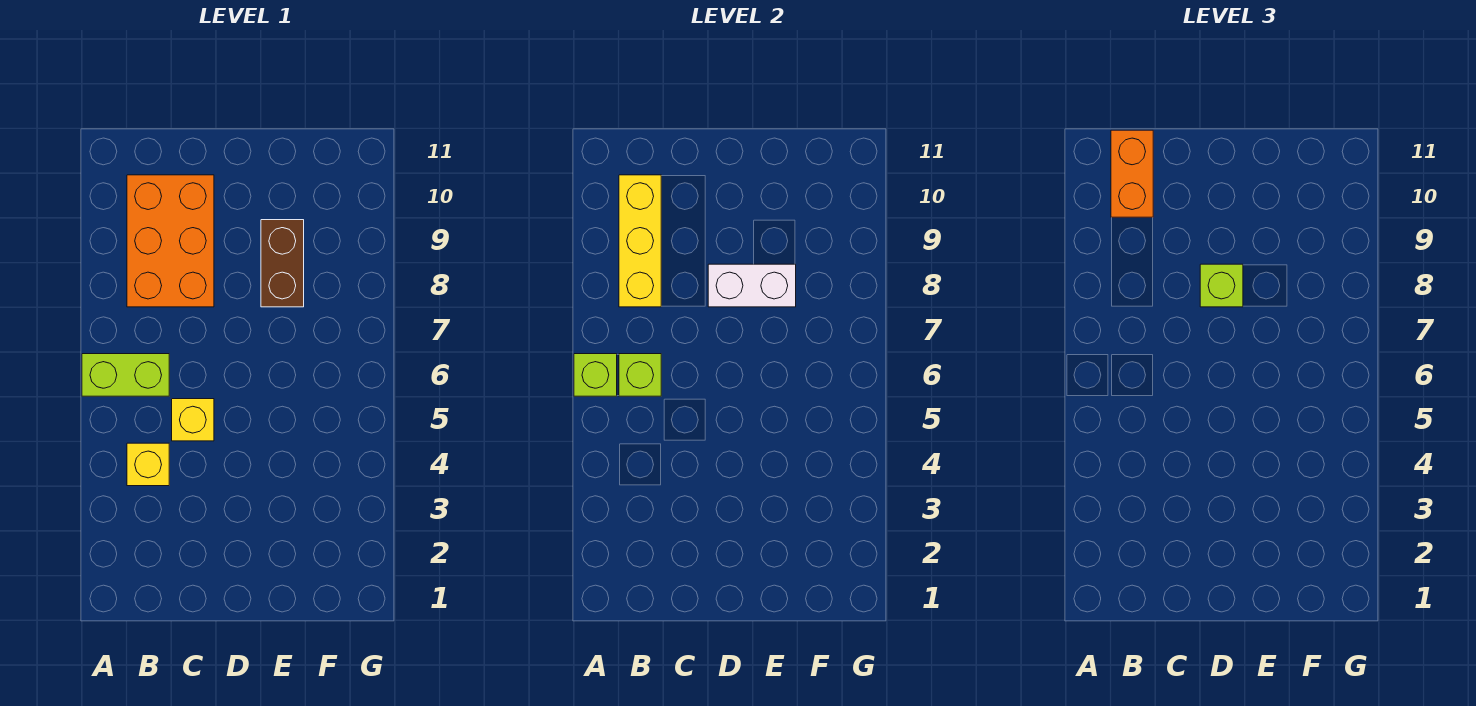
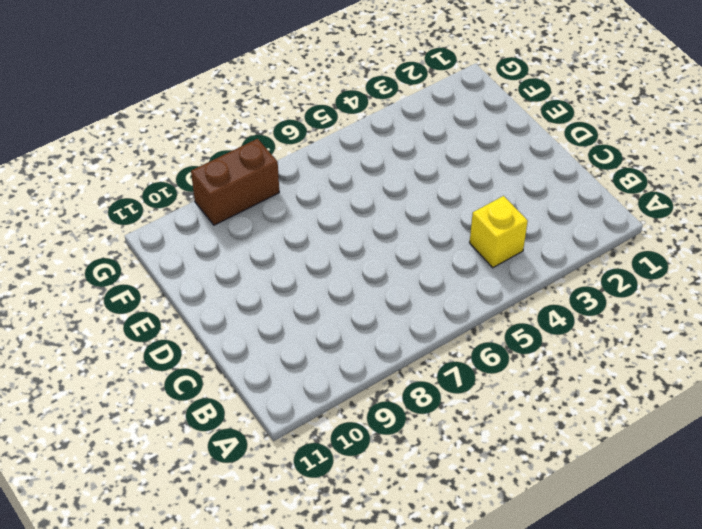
brown 1x2 brick [191,139,279,225] -> brown 1x2 brick moved to [261,220,304,307]
none -> lime 1x2 brick [82,354,169,396]
none -> orange 2x3 brick [127,175,214,307]

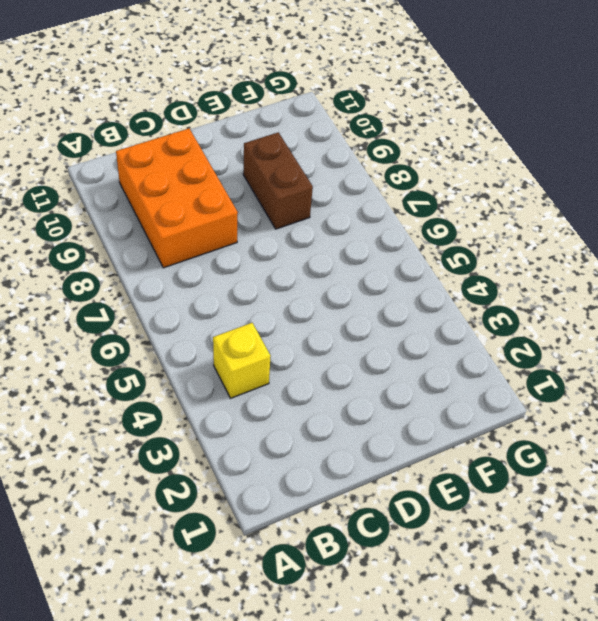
none -> lime 1x2 brick [82,354,169,396]
none -> yellow 1x1 brick [172,399,214,441]

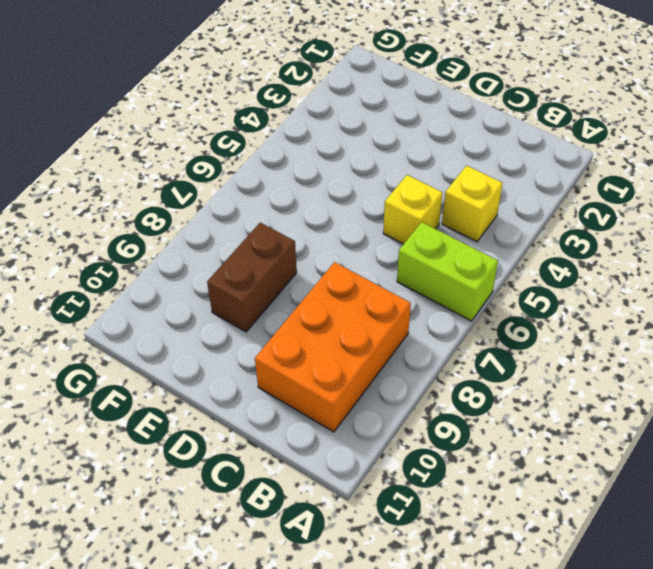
none -> lime 1x1 brick [574,354,617,396]
none -> lime 1x1 brick [619,354,661,396]

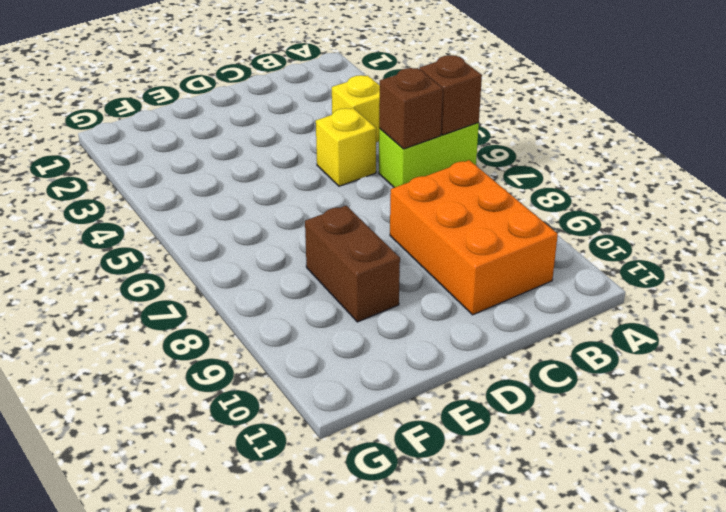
brown 1x1 brick [419,55,482,135] -> lime 1x1 brick [574,354,617,396]
brown 1x1 brick [379,68,443,149] -> lime 1x1 brick [619,354,661,396]
none -> yellow 1x3 brick [619,175,661,307]
none -> white 1x2 brick [708,264,796,307]

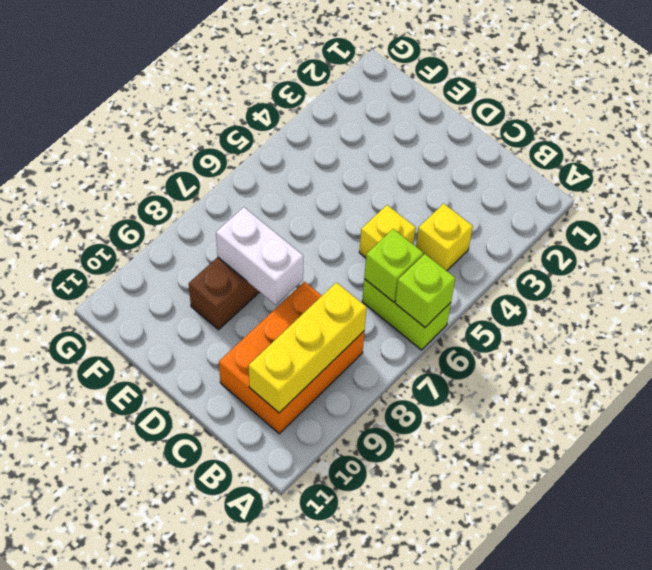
none -> orange 1x2 brick [1111,130,1153,217]
none -> lime 1x1 brick [1200,264,1243,307]

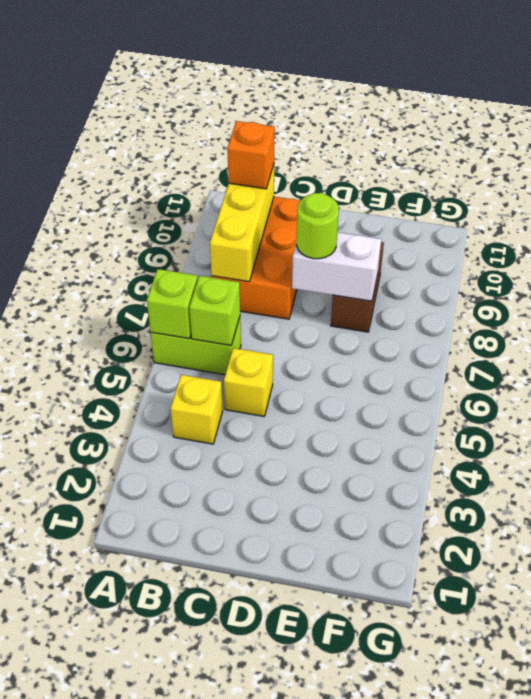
orange 1x1 brick [227,121,275,189] -> orange 1x2 brick [1111,130,1153,217]
lime 1x1 round brick [297,193,339,259] -> lime 1x1 brick [1200,264,1243,307]

